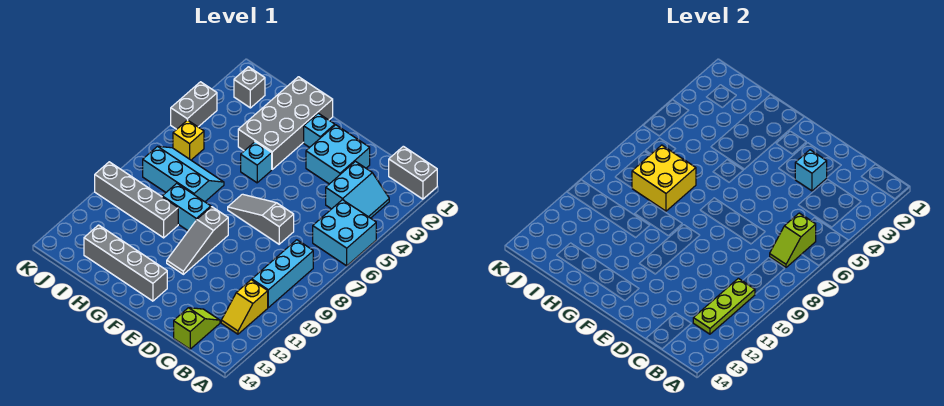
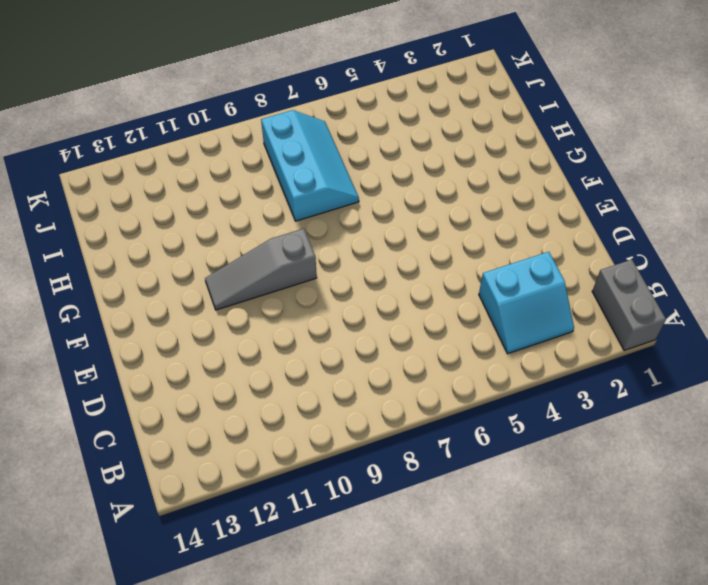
none -> cyan 2x2 brick [313,200,376,266]
none -> cyan 1x3 brick [252,240,313,307]
none -> yellow 1x2 slope [221,280,268,334]

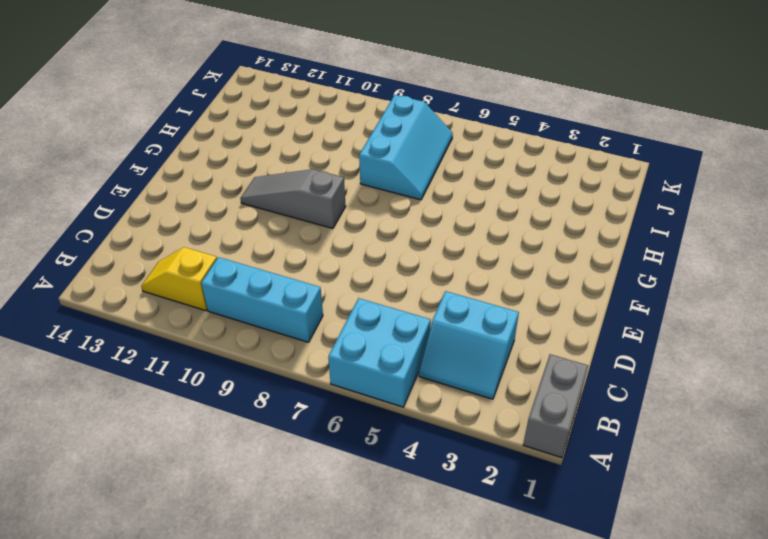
none -> lime 1x2 slope [174,308,220,349]
none -> cyan 2x2 brick [306,125,370,184]
none -> grey 1x3 slope [228,194,294,244]

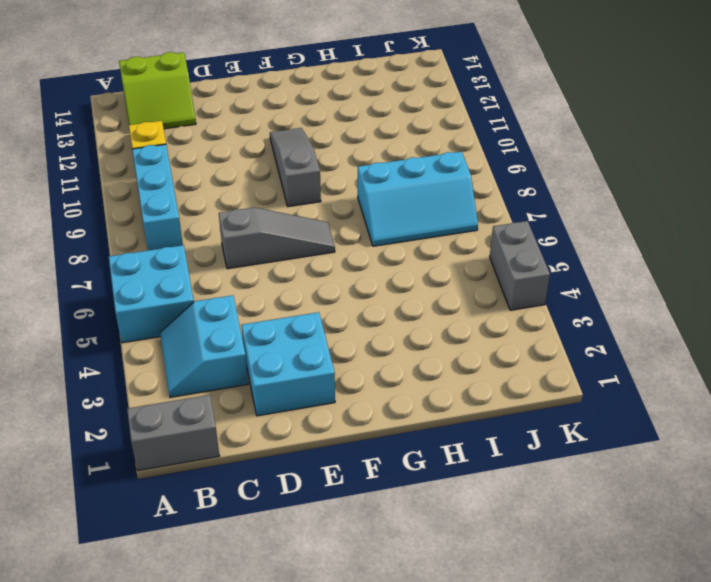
lime 2x2 slope [119,52,196,129] -> lime 1x2 slope [174,308,220,349]
none -> cyan 1x1 brick [304,113,335,147]
none -> grey 1x4 brick [84,225,167,301]
none -> grey 2x4 brick [238,77,333,169]

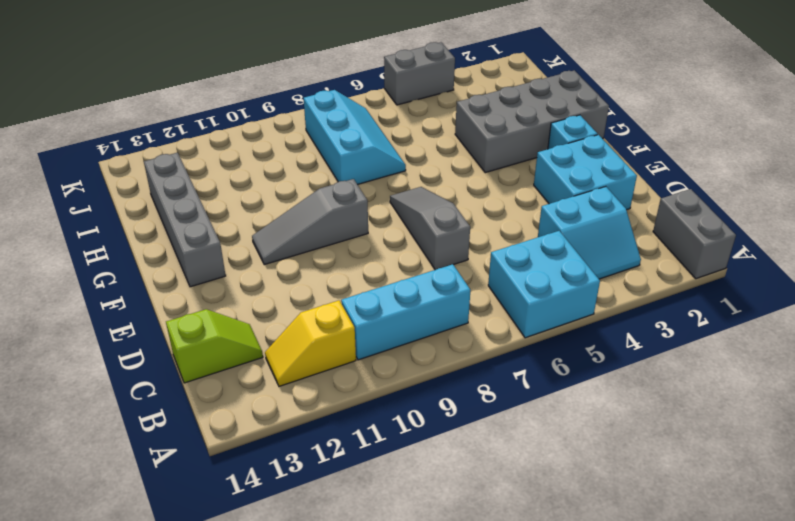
none -> cyan 1x1 brick [241,142,272,183]
none -> cyan 1x2 brick [162,183,211,231]
none -> grey 1x4 brick [95,162,178,238]

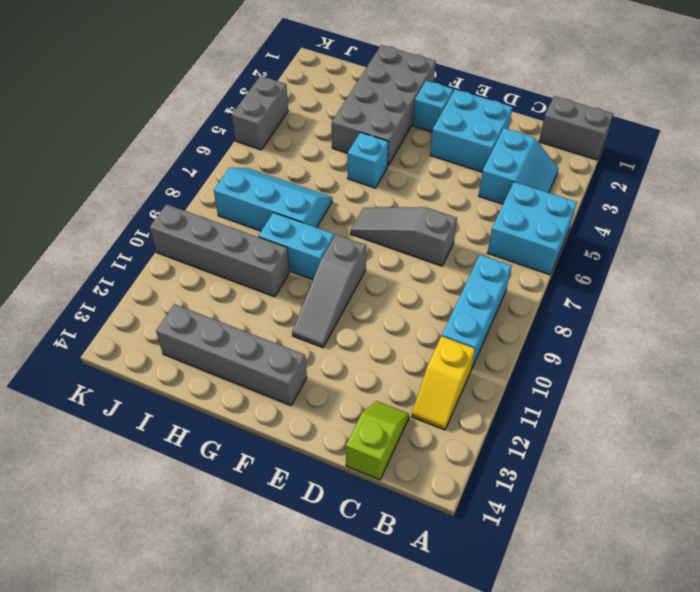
none -> grey 1x1 brick [234,67,265,108]
none -> yellow 1x1 brick [173,120,204,160]
none -> lime 1x2 slope [770,213,816,267]

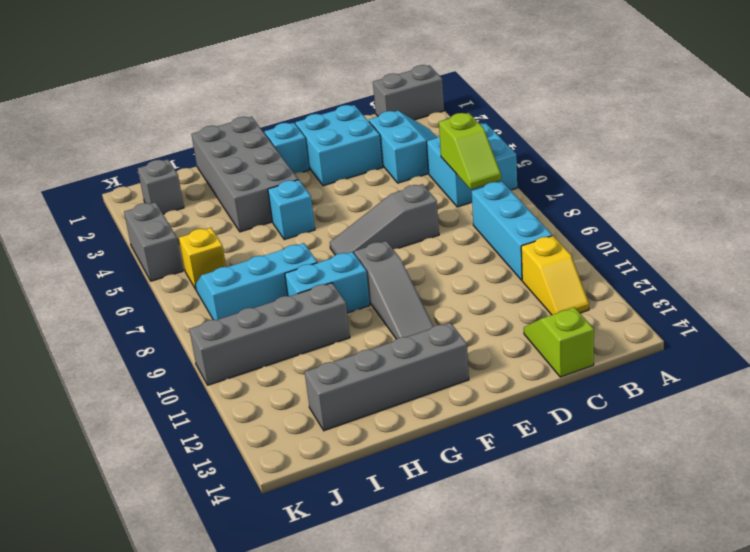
none -> lime 1x3 plate [693,278,755,334]
none -> cyan 1x1 brick [795,150,827,191]
none -> yellow 2x2 brick [632,145,696,211]

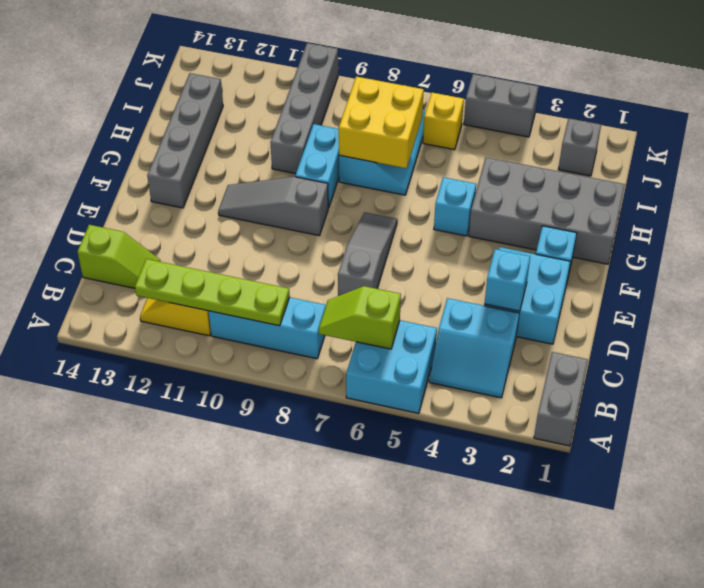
lime 1x4 plate [135,259,290,326] -> lime 1x3 plate [693,278,755,334]

